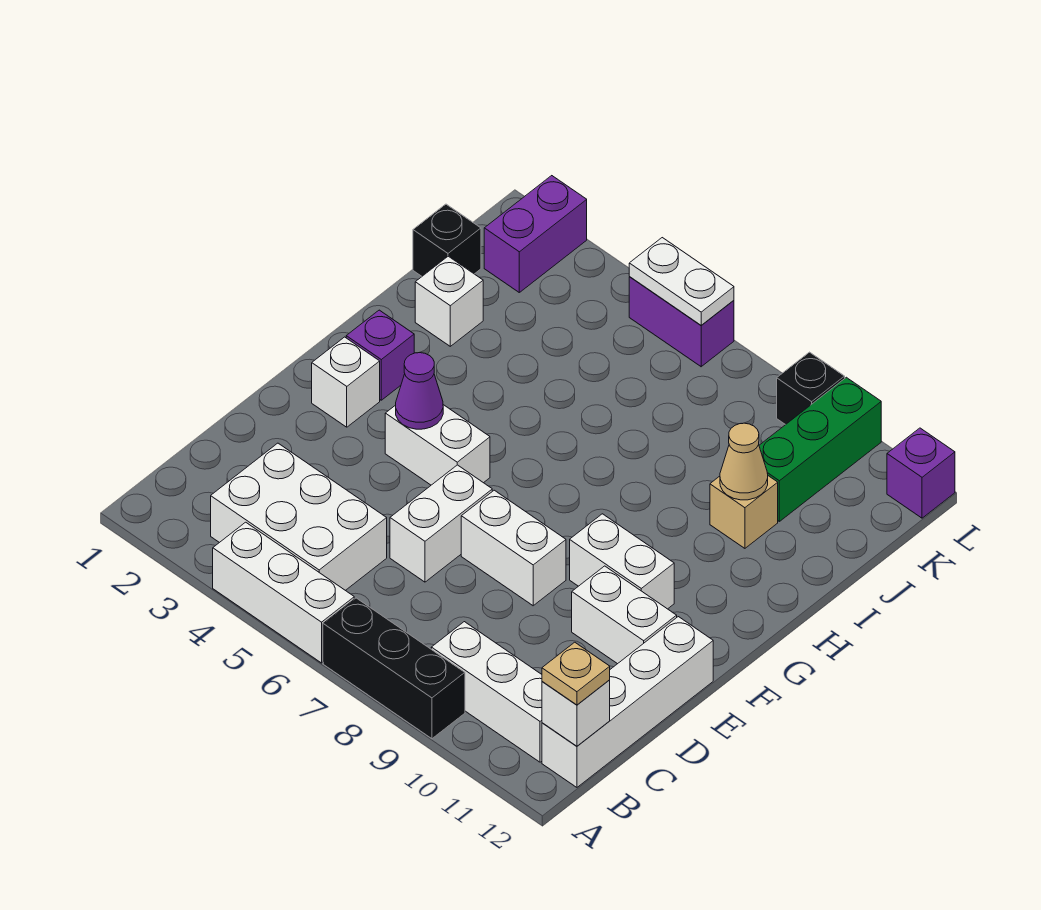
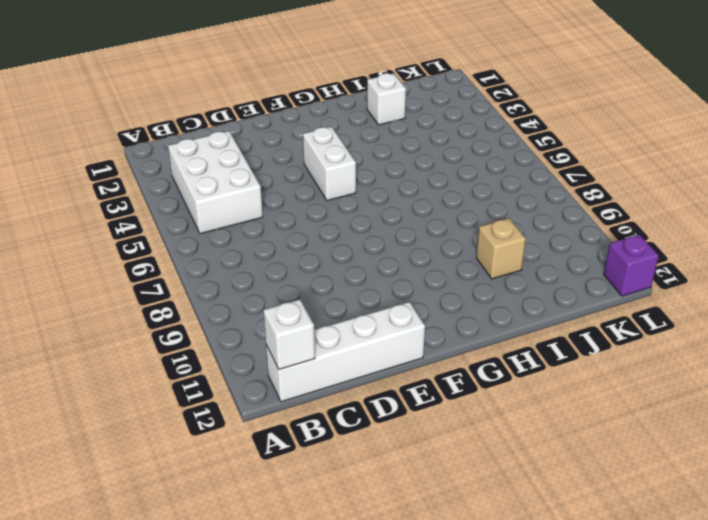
none -> white 1x3 brick [213,522,354,663]
none -> black 1x3 brick [323,598,465,739]
none -> white 1x3 brick [431,622,542,762]

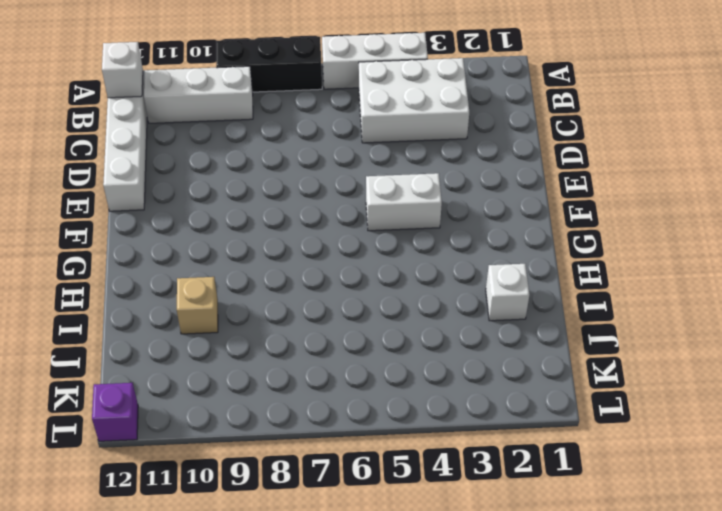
none -> white 1x2 brick [390,465,492,582]
none -> white 1x2 brick [461,490,566,606]
none -> white 1x2 brick [572,566,677,664]

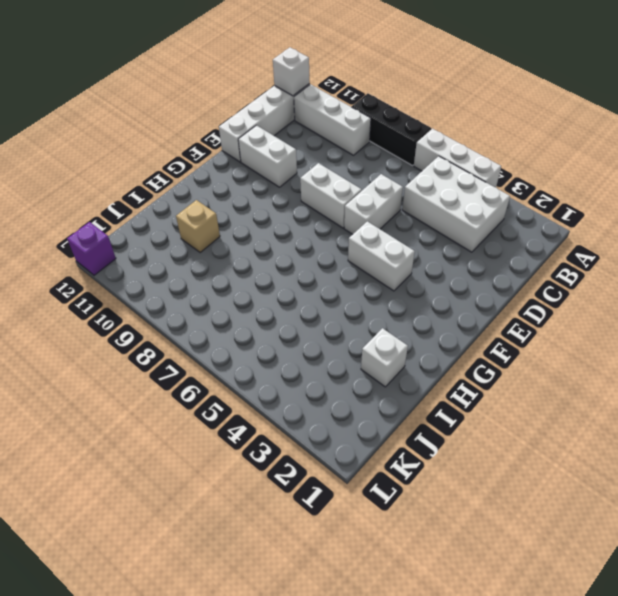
none -> white 1x1 brick [312,337,380,427]
none -> white 1x2 brick [570,514,674,609]
none -> purple 1x1 brick [346,310,414,400]

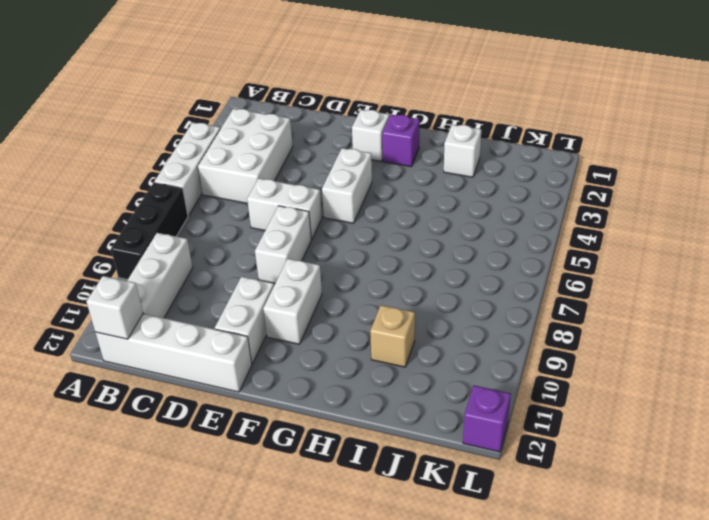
none -> black 1x1 brick [413,204,481,276]
none -> green 1x3 brick [759,377,881,521]
none -> purple 1x2 brick [484,176,587,292]

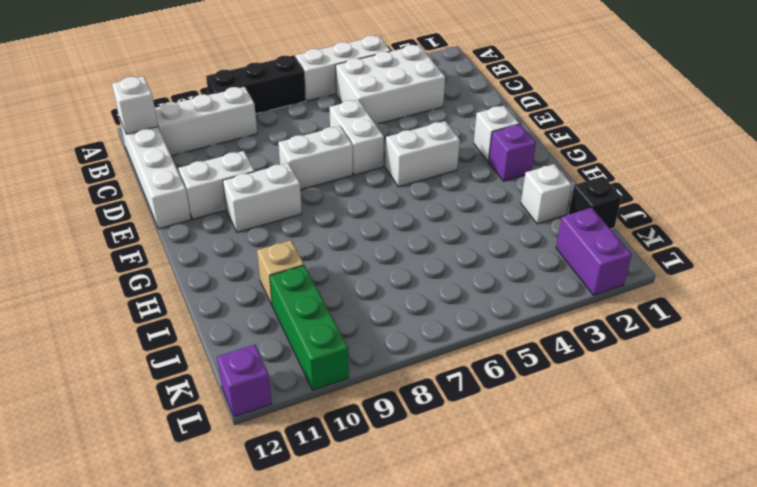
none -> purple 1x2 brick [629,277,734,367]
none -> black 1x1 brick [777,352,845,425]
none -> purple 1x1 cone [396,353,443,429]

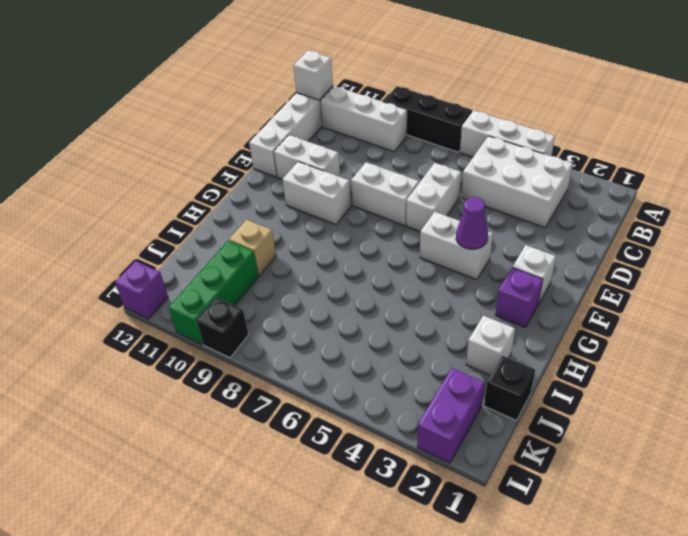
none -> purple 1x2 brick [629,277,734,367]
none -> tan 1x1 cone [720,423,768,500]
none -> white 1x2 plate [629,238,734,325]

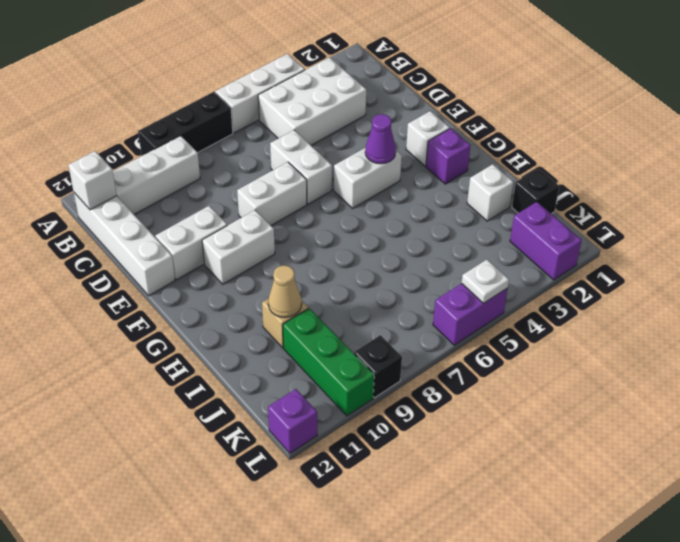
white 1x1 plate [462,260,509,303] -> white 1x2 plate [629,238,734,325]
none -> tan 1x1 plate [542,642,610,705]

